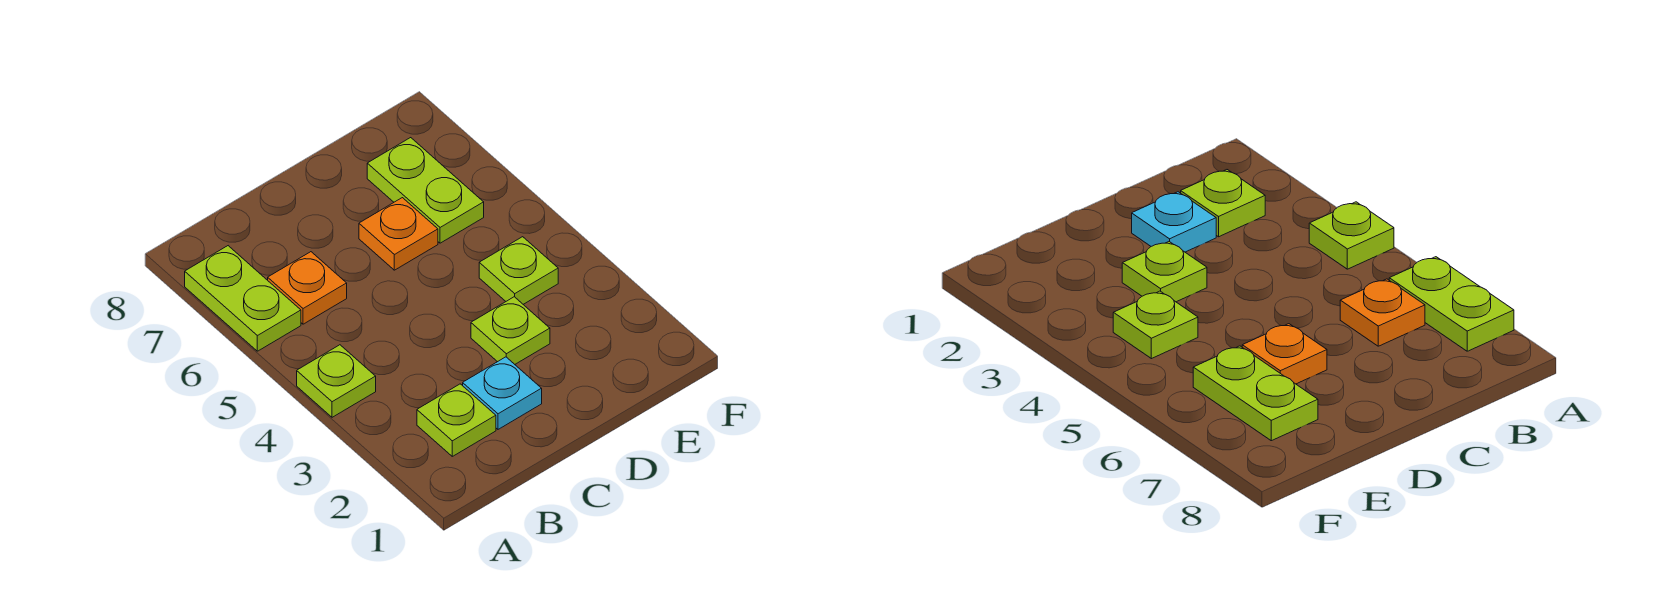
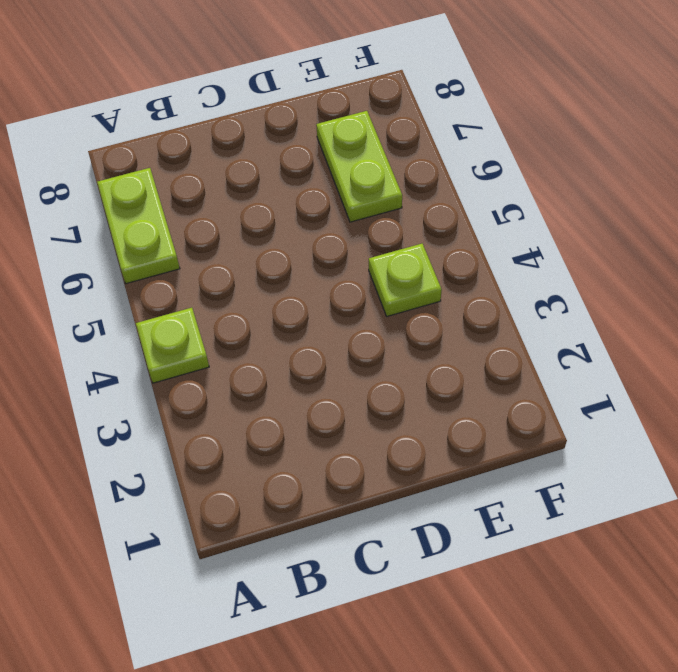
none -> lime 1x1 plate [417,384,496,456]
none -> orange 1x1 plate [268,252,347,324]

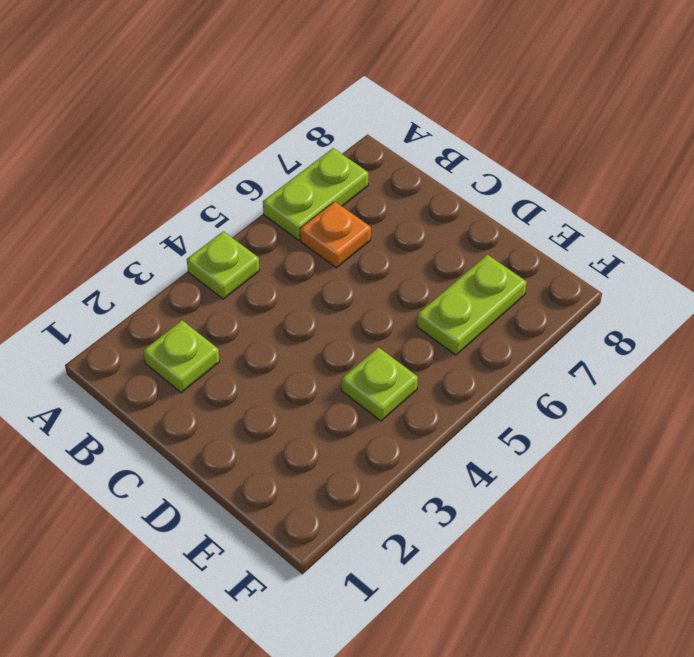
none -> cyan 1x1 plate [463,357,542,429]
none -> lime 1x1 plate [471,297,550,364]

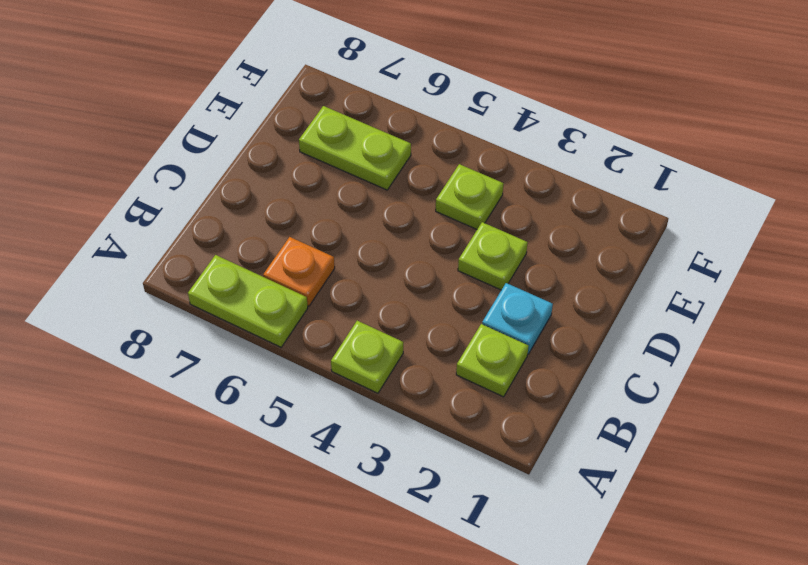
none -> orange 1x1 plate [359,198,438,270]

